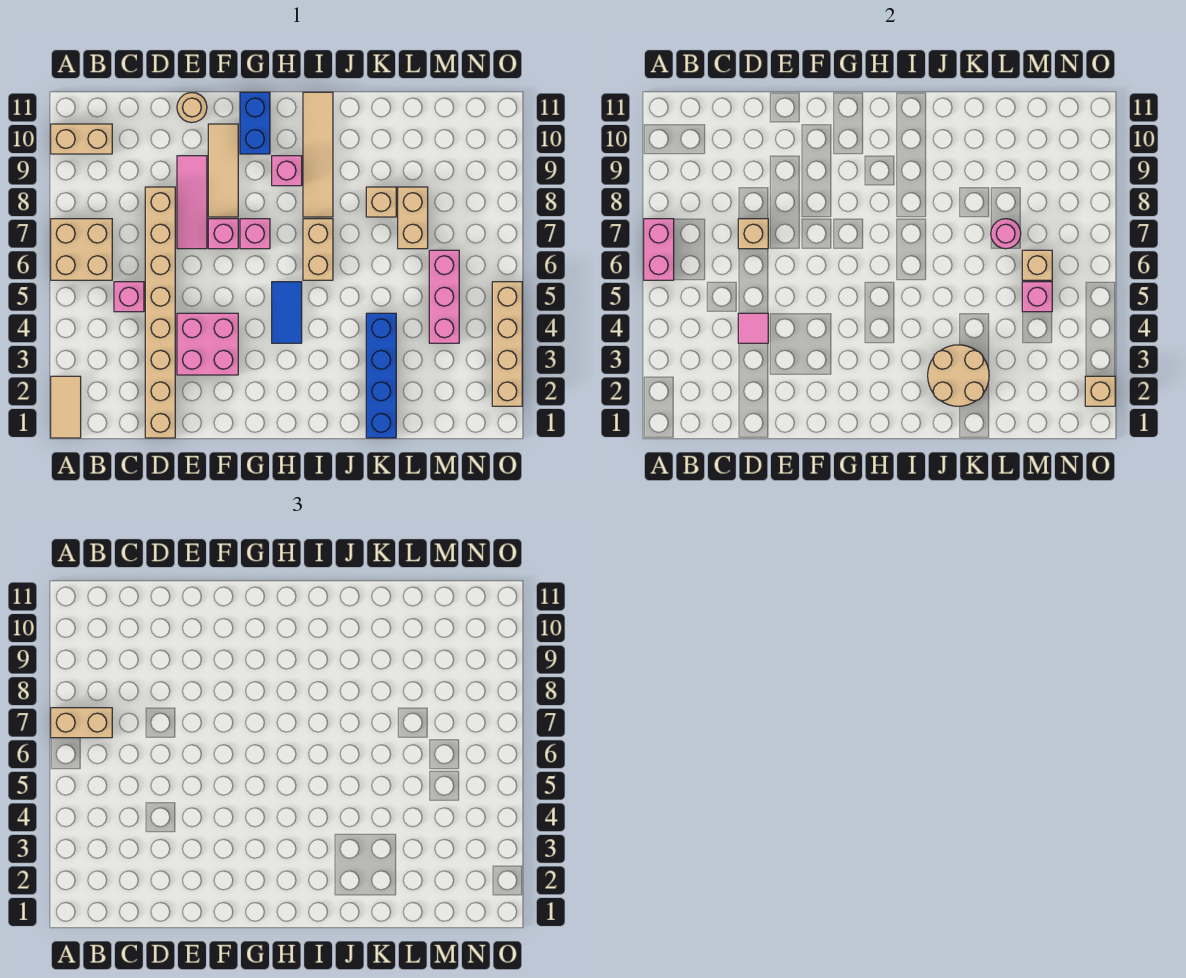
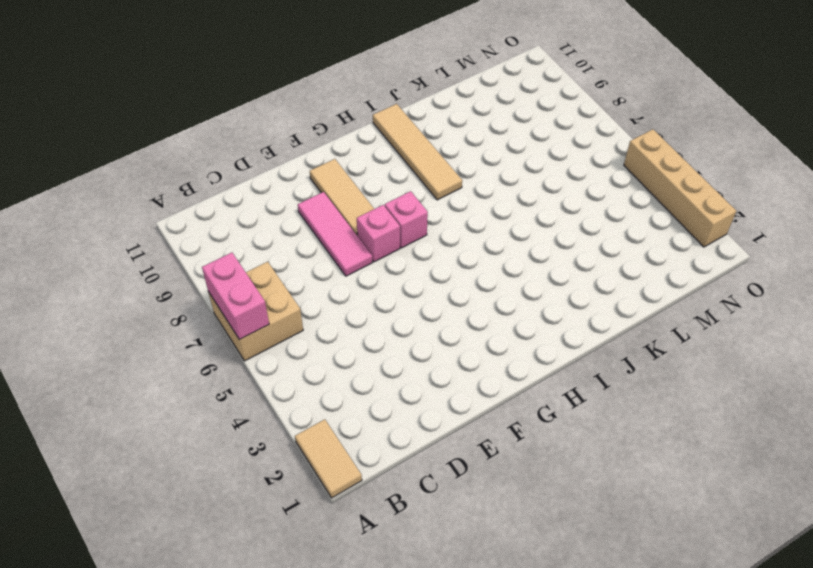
none -> tan 1x2 brick [51,124,112,154]
none -> pink 1x1 brick [114,282,144,312]
none -> tan 1x8 brick [145,187,175,438]
none -> pink 2x2 brick [177,313,238,375]

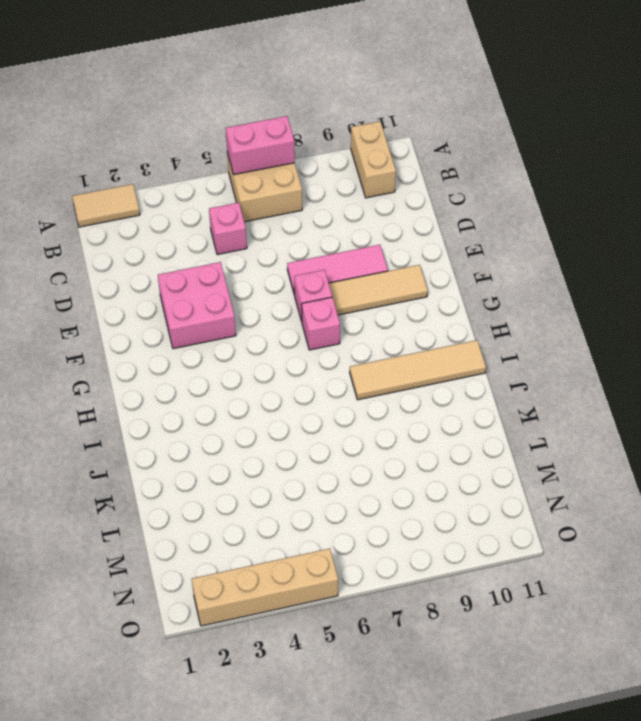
none -> tan 1x8 brick [145,187,175,438]
none -> tan 1x1 round brick [177,93,207,122]
none -> blue 1x2 brick [240,92,270,154]
none -> blue 1x2 tile [272,282,302,343]

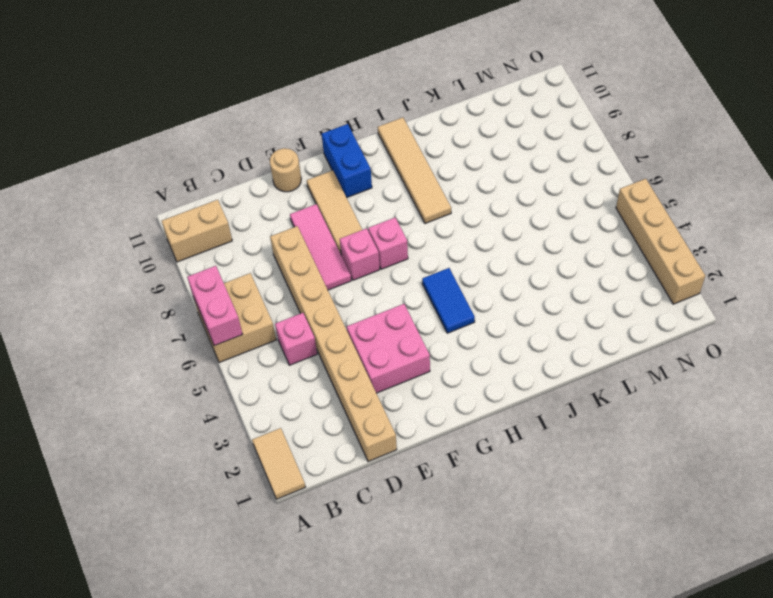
none -> pink 1x1 brick [272,156,302,186]
none -> tan 1x2 brick [303,219,333,280]
none -> blue 1x4 brick [366,313,396,438]
none -> tan 1x1 brick [366,187,396,217]

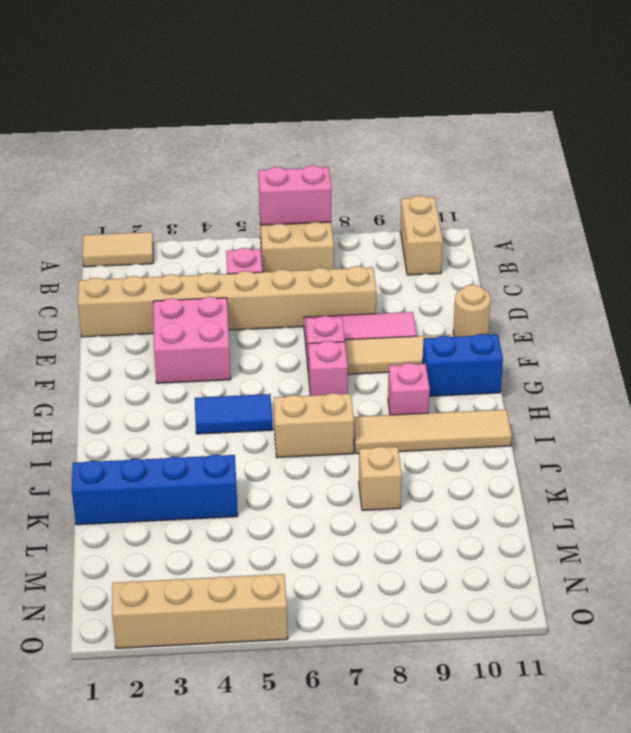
none -> tan 1x2 brick [398,187,428,249]
none -> pink 1x3 brick [429,250,459,343]
none -> pink 1x1 tile [738,313,768,343]
none -> tan 1x1 brick [738,219,768,249]

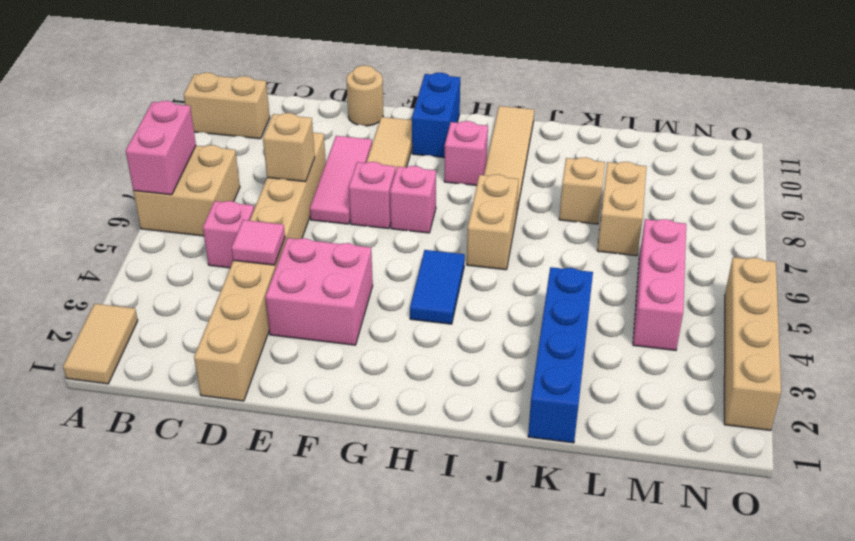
none -> tan 2x2 round brick [928,345,989,406]
none -> pink 1x1 round brick [991,219,1021,249]
none -> pink 1x1 brick [1022,282,1052,312]
none -> tan 1x1 brick [1022,250,1052,280]

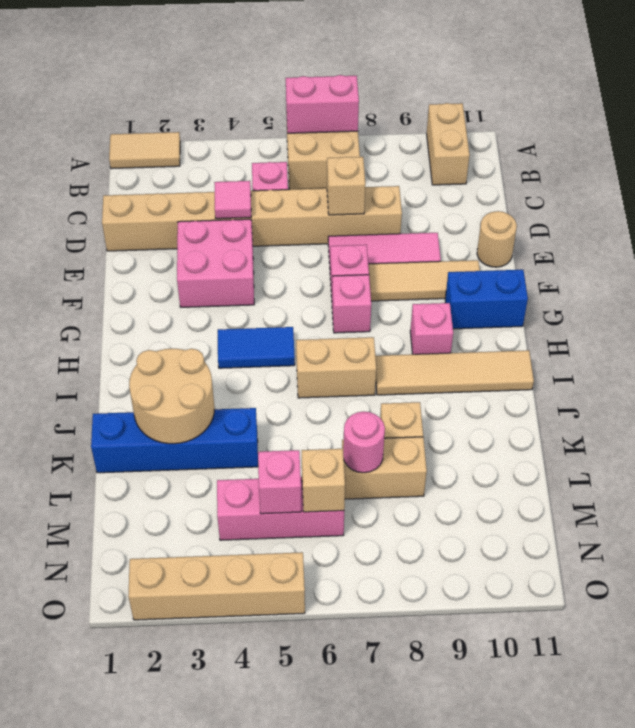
none -> tan 1x1 brick [1085,376,1115,406]
none -> tan 1x2 brick [51,708,112,738]

